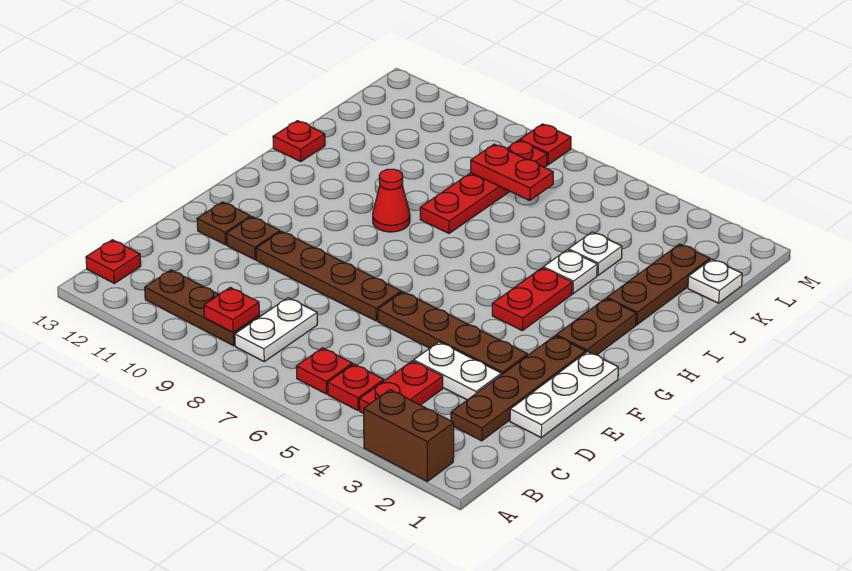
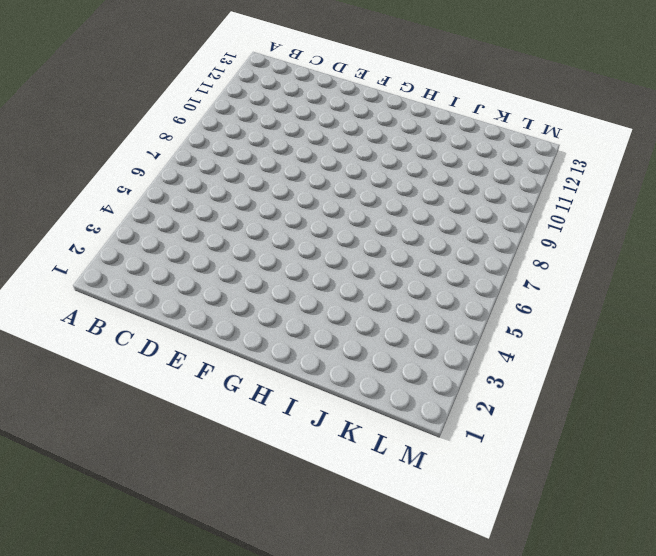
none -> brown 1x2 brick [364,390,454,481]
none -> red 1x2 plate [359,361,443,414]
none -> red 1x1 plate [328,364,384,410]

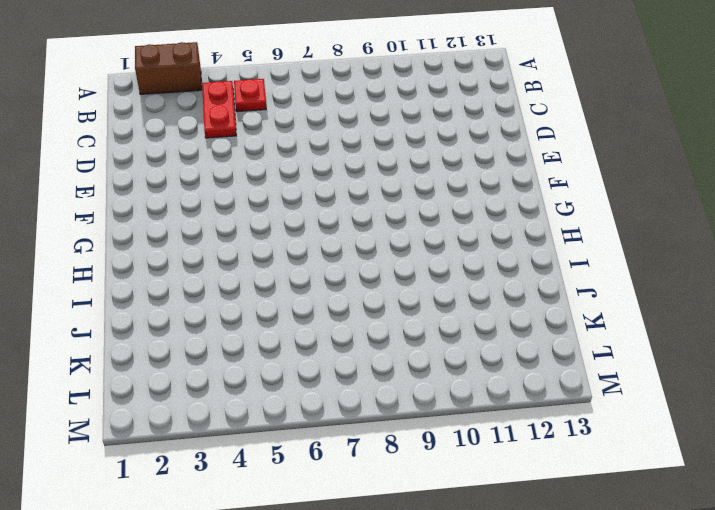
none -> red 1x1 plate [296,348,352,394]
none -> white 1x2 plate [235,298,317,362]
none -> brown 1x3 plate [145,270,260,346]

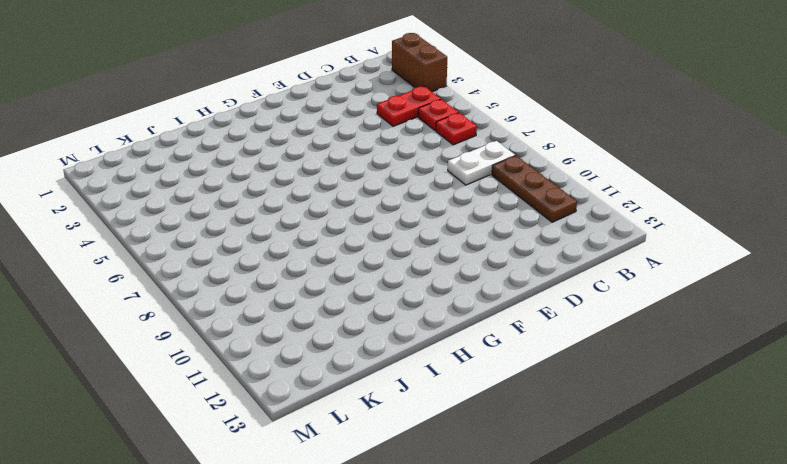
none -> red 1x1 plate [86,240,141,283]
none -> brown 1x4 plate [451,336,586,441]
none -> white 1x3 plate [510,352,618,437]

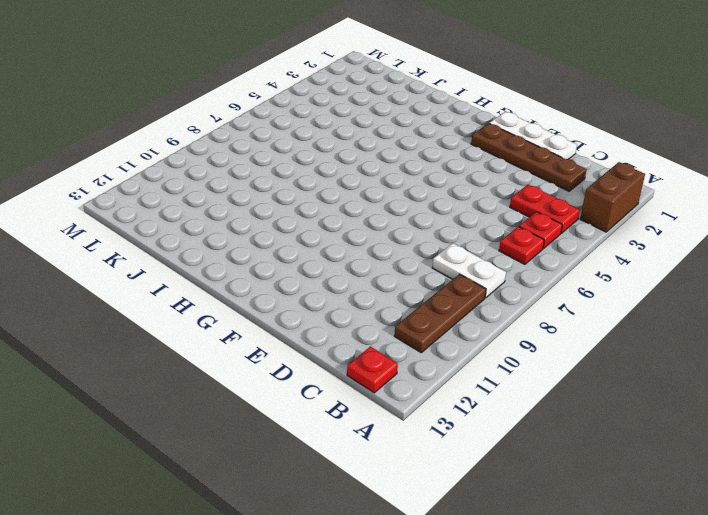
none -> white 1x2 plate [414,342,501,400]
none -> brown 1x4 plate [378,292,528,375]
none -> brown 1x4 plate [256,231,401,321]

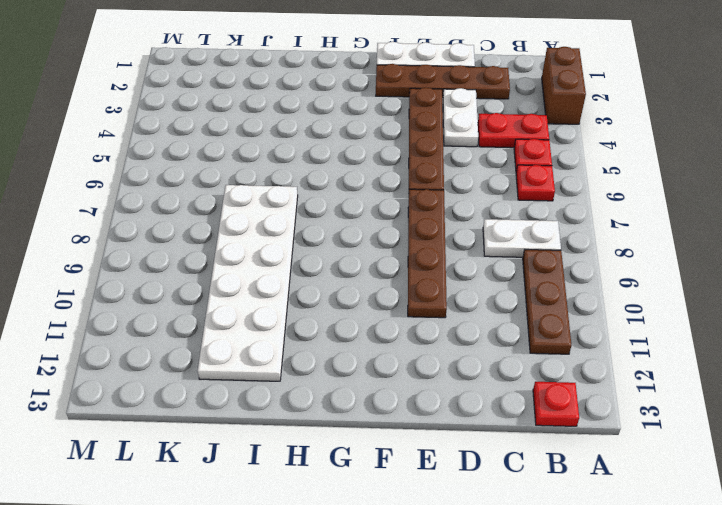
white 2x6 plate [198,185,298,381] -> red 1x4 plate [420,140,547,233]
none -> brown 1x1 plate [226,217,280,260]
none -> brown 1x1 plate [197,202,250,245]
none -> brown 1x2 plate [556,298,636,355]

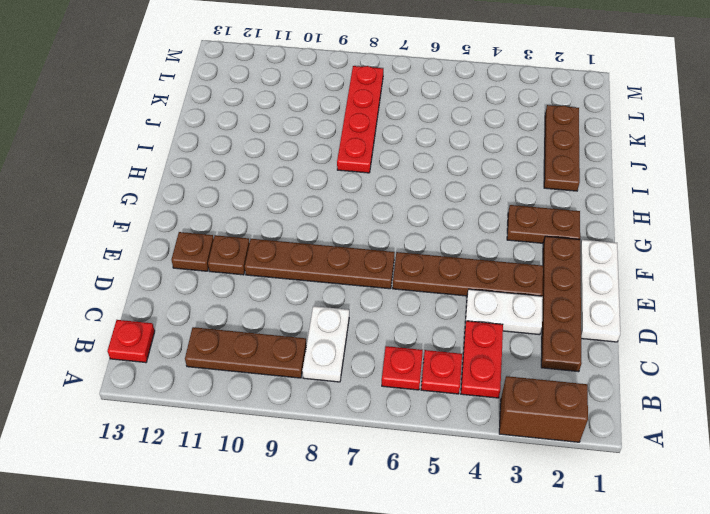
brown 1x2 plate [507,205,580,243] -> brown 1x2 plate turned to [556,298,636,355]
none -> red 1x2 plate [492,268,572,331]
none -> red 1x1 cone [373,169,410,232]
none -> white 1x1 plate [543,250,597,294]

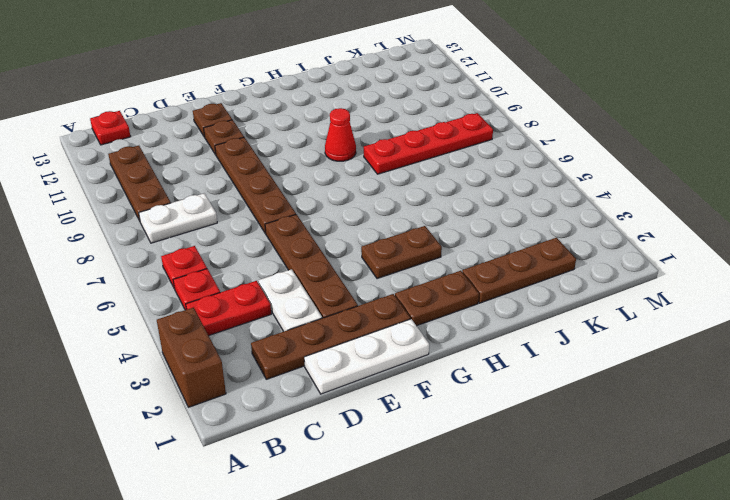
brown 1x2 plate [361,226,442,279] -> red 1x2 plate [492,268,572,331]
none -> white 1x1 plate [543,250,597,294]
none -> red 1x1 plate [273,121,325,162]
none -> white 1x1 plate [568,232,622,275]

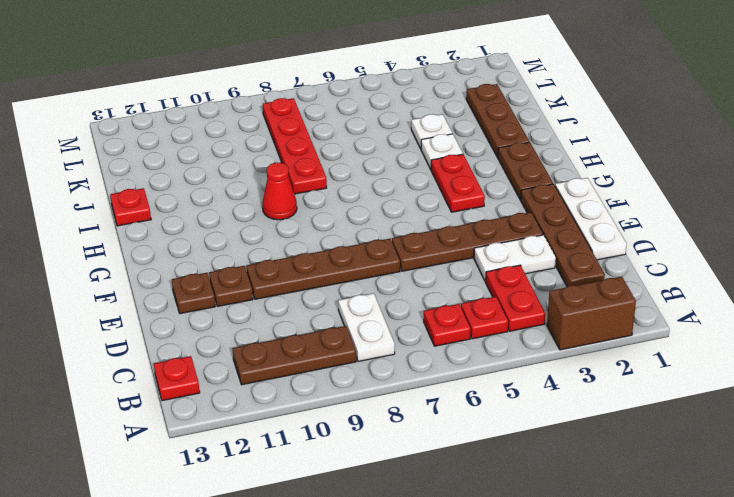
none -> white 1x1 plate [688,259,742,303]
none -> red 1x1 plate [520,124,571,165]
none -> red 1x1 plate [204,287,259,333]

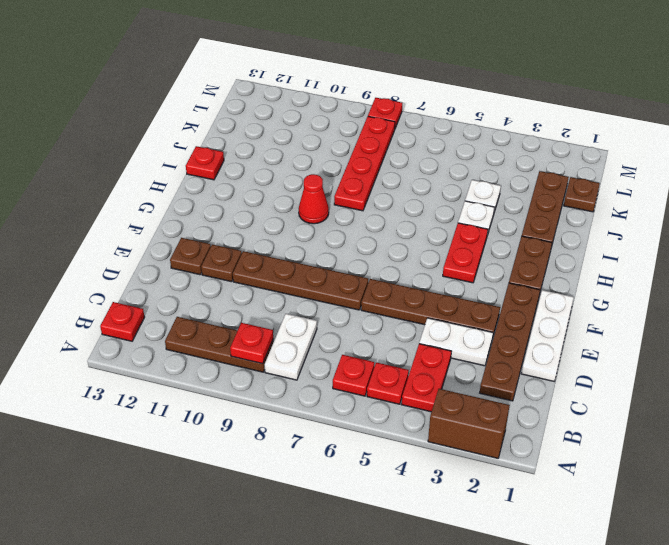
brown 1x1 plate [564,177,600,212] -> white 1x1 plate [688,259,742,303]
none -> red 1x2 plate [471,144,553,200]

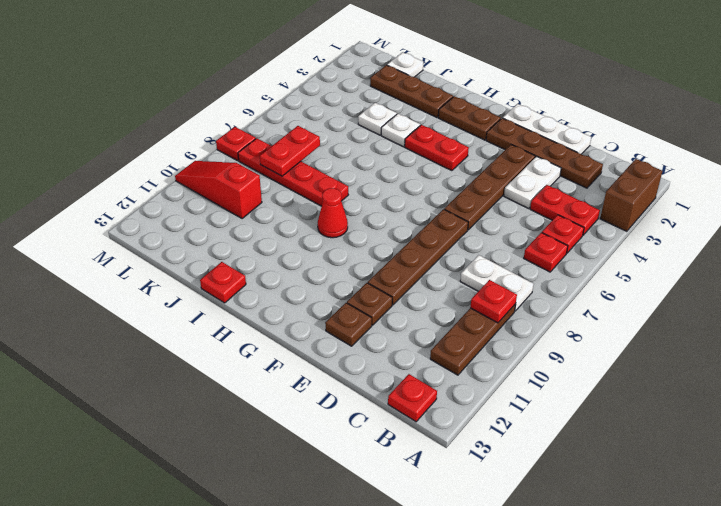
red 1x3 slope [175,161,262,219] -> none

